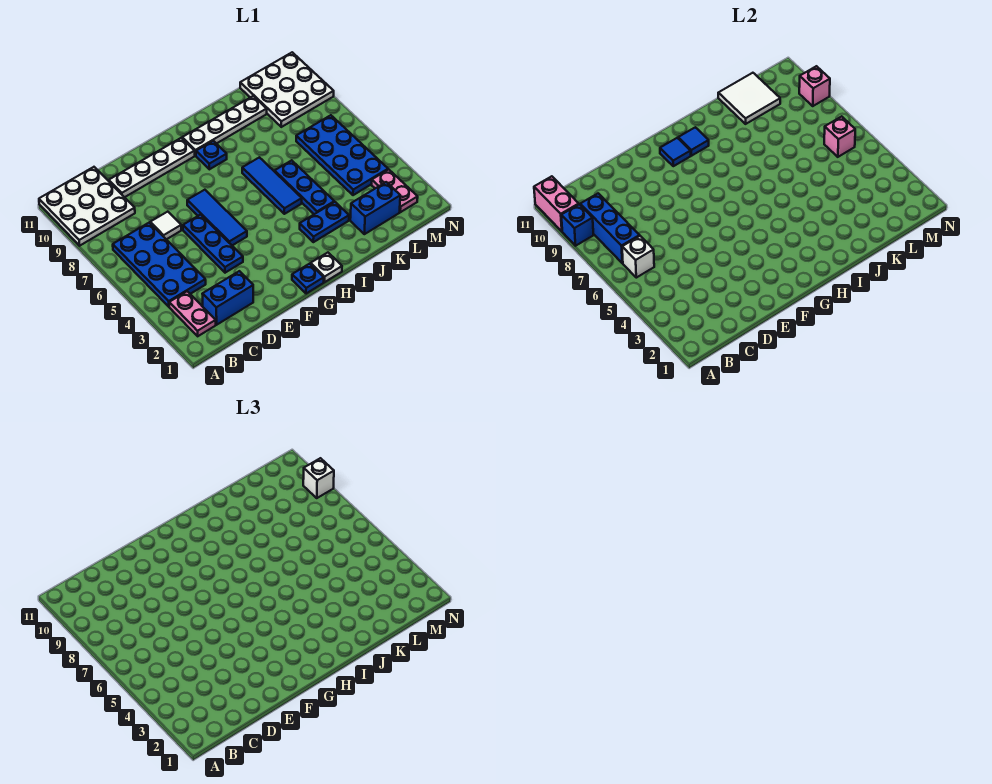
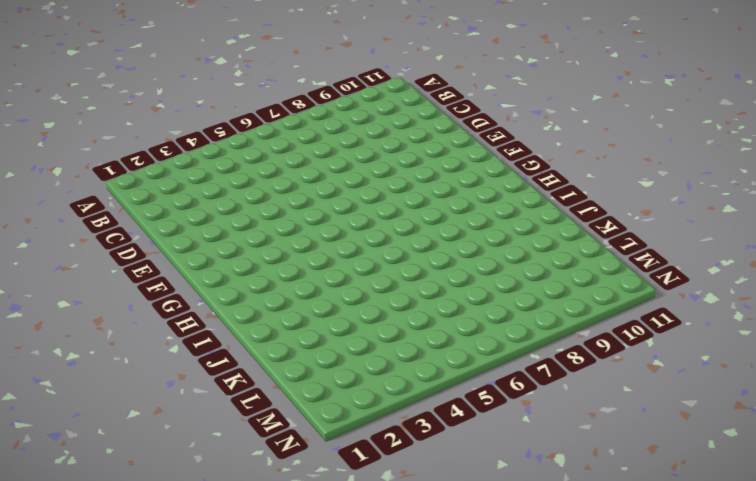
none -> white 3x3 plate [39,167,135,246]
none -> pink 1x2 plate [169,291,216,336]
none -> blue 2x4 plate [113,223,206,307]

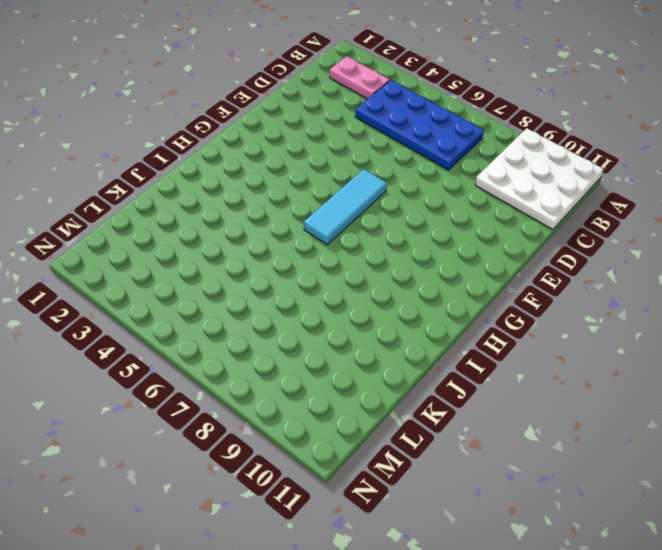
cyan 1x3 tile [304,169,387,245] -> blue 1x3 tile [187,190,247,245]
none -> blue 1x2 brick [203,271,253,325]
none -> white 1x1 tile [150,212,181,239]
none -> white 1x4 plate [109,138,195,197]

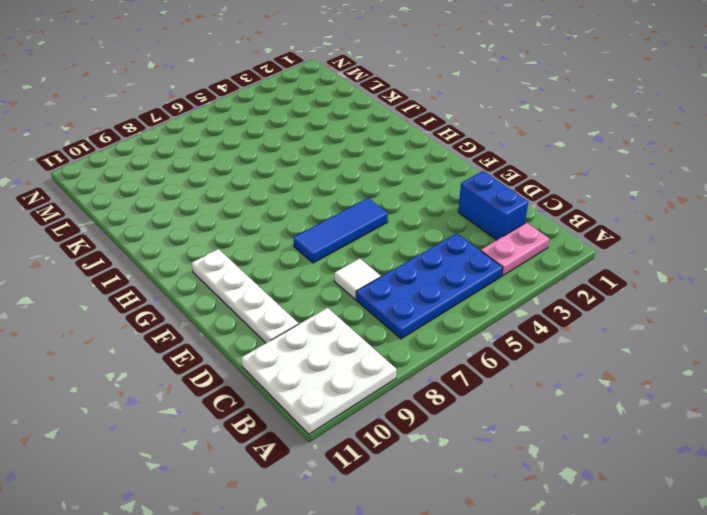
none -> blue 1x3 plate [183,215,243,273]
none -> blue 1x1 plate [292,264,324,294]
none -> white 1x1 plate [311,253,342,282]

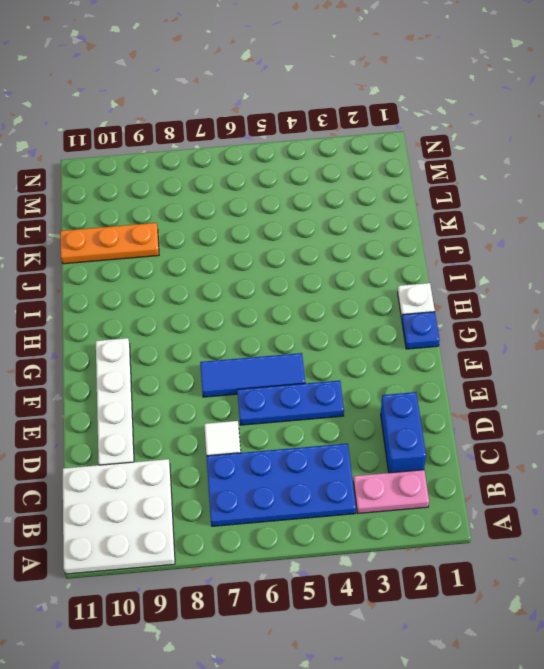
orange 1x3 plate [60,223,159,264] -> white 1x4 plate [182,96,267,156]
none -> blue 1x1 plate [196,141,227,169]
none -> blue 1x2 plate [300,202,349,242]
none -> blue 1x3 tile [242,157,302,214]

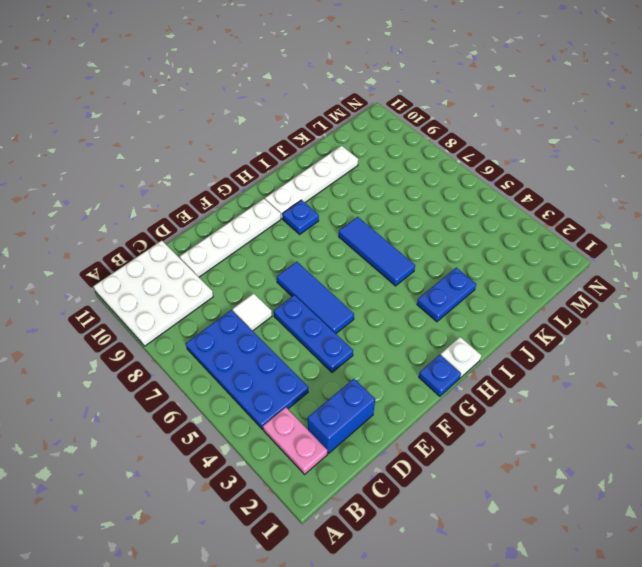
none -> blue 1x3 plate [275,160,334,214]
none -> blue 1x2 brick [350,182,400,234]
none -> blue 2x4 plate [296,115,388,195]

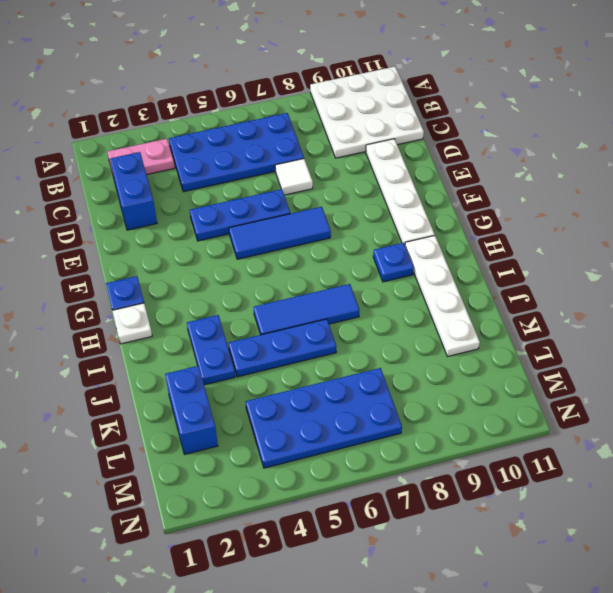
none -> white 3x3 plate [240,52,334,127]
none -> pink 1x2 plate [372,169,418,212]
none -> blue 1x1 brick [561,204,593,246]

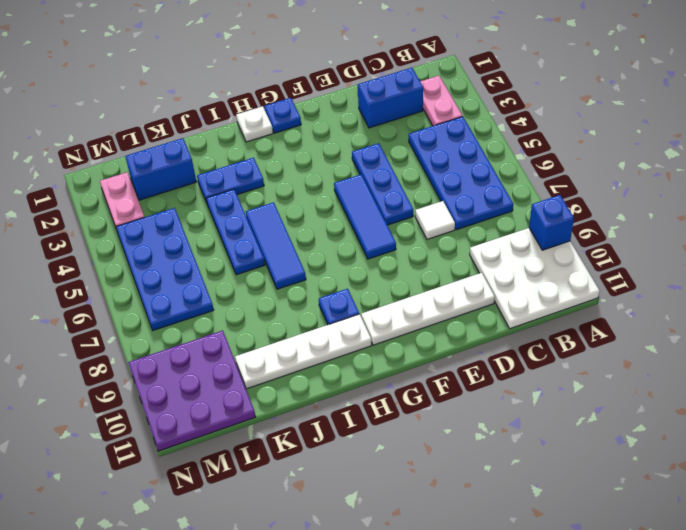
purple 3x3 plate [128,331,256,451] -> white 3x3 plate [240,52,334,127]
none -> pink 1x2 brick [534,176,579,231]
none -> white 1x1 brick [622,236,654,278]
none -> blue 1x3 brick [580,193,640,263]

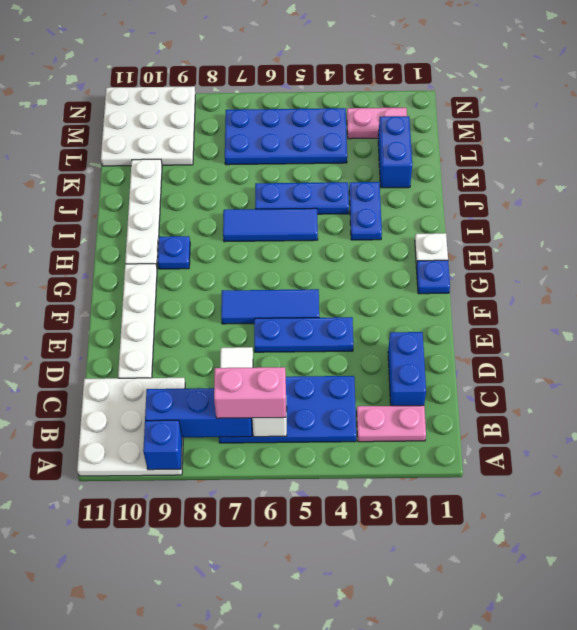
pink 1x2 brick [214,367,286,418] -> pink 1x2 brick moved to [534,176,579,231]
none -> blue 1x1 tile [660,138,691,166]
none -> blue 1x1 tile [678,127,709,156]
none -> white 2x2 tile [718,73,780,124]

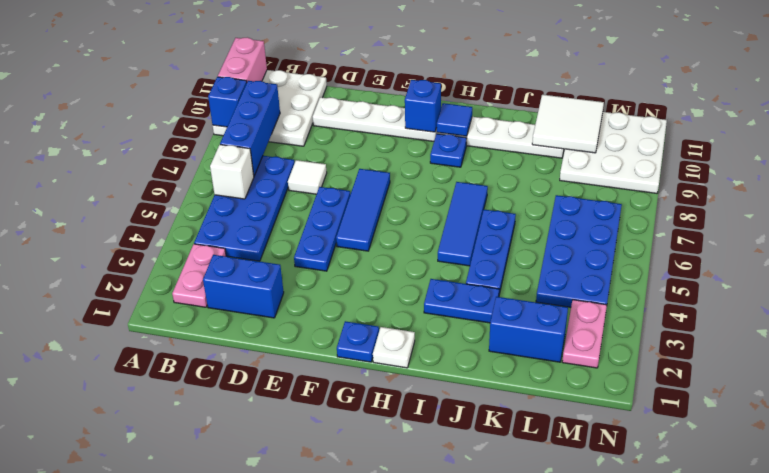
blue 1x1 brick [405,80,441,132] -> blue 1x1 tile [660,138,691,166]
none -> pink 1x1 brick [824,116,855,157]
none -> pink 1x1 brick [799,66,830,106]
none -> white 1x1 brick [303,458,334,498]

